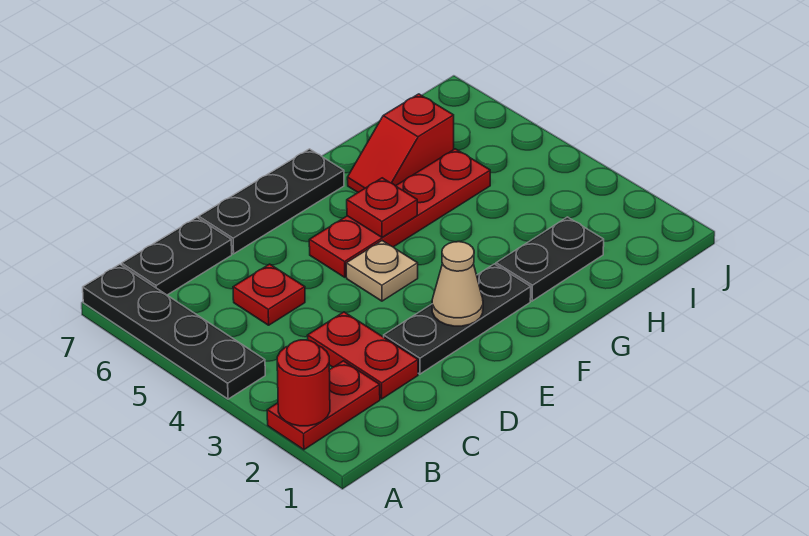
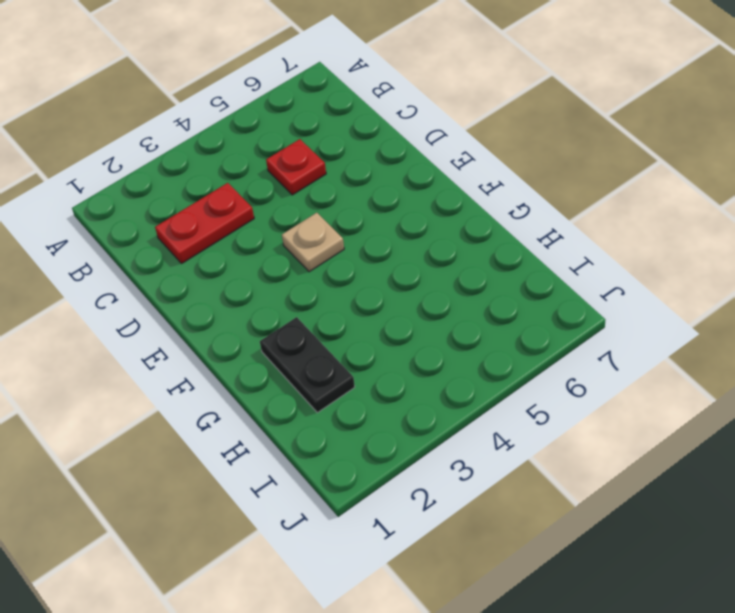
none -> red 1x2 plate [267,361,380,450]
none -> black 1x4 plate [83,264,265,399]
none -> black 1x2 plate [122,218,232,295]

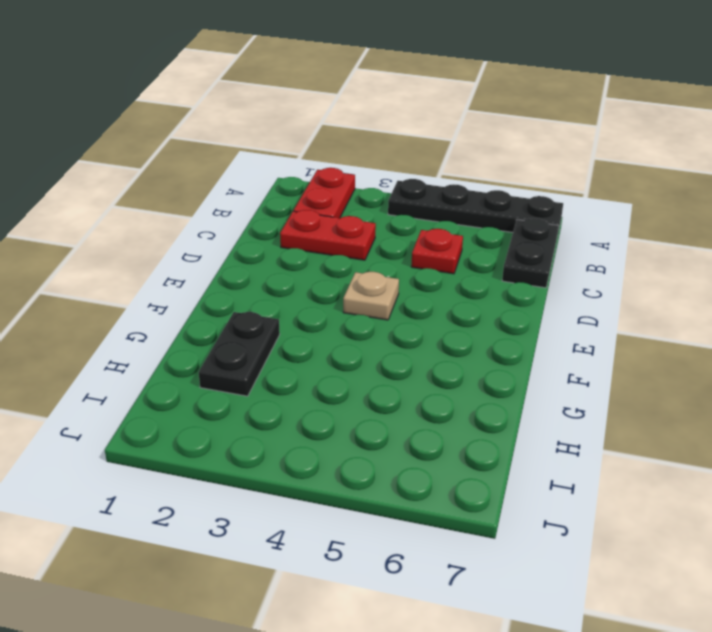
none -> black 1x3 plate [384,264,531,374]
none -> black 1x3 plate [199,149,344,254]
none -> red 1x4 plate [309,149,490,277]

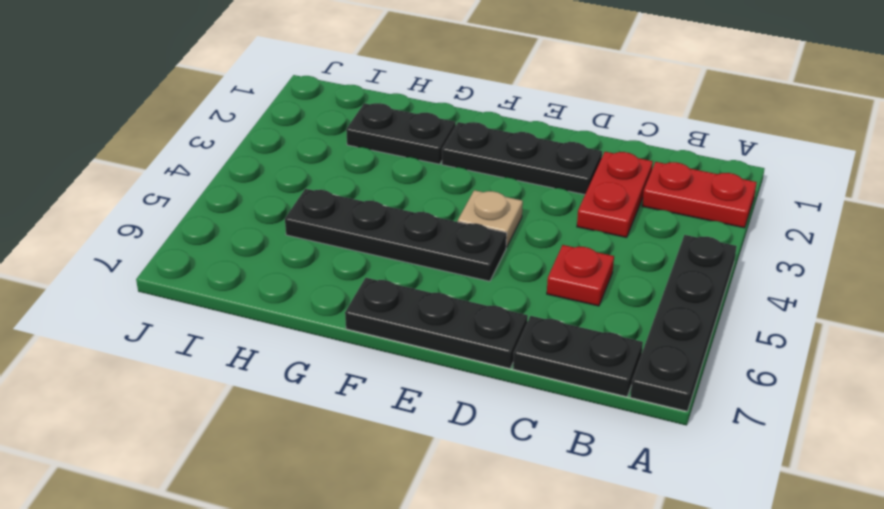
black 1x4 plate [285,189,507,281] -> red 1x4 plate [309,149,490,277]
none -> red 1x2 slope [347,94,454,192]
none -> red 1x1 round brick [277,340,330,426]
none -> tan 1x1 cone [432,242,483,326]

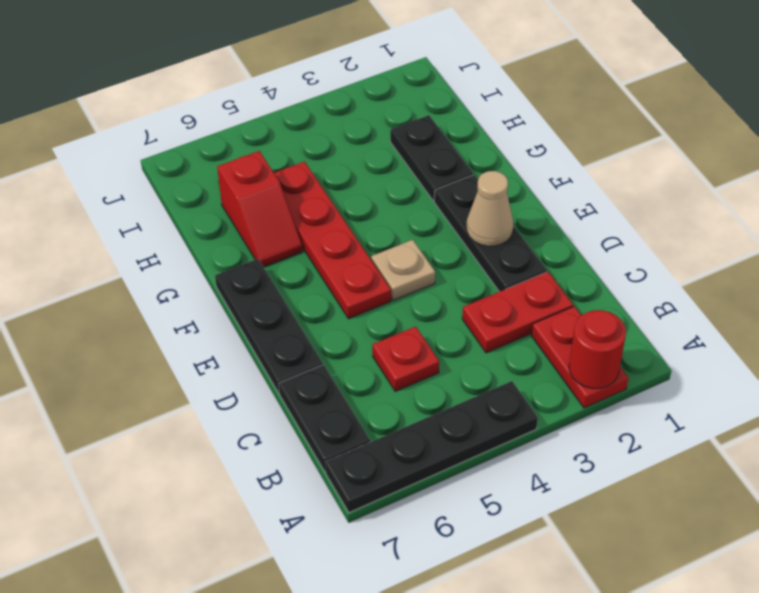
none -> red 1x1 plate [347,178,417,237]

